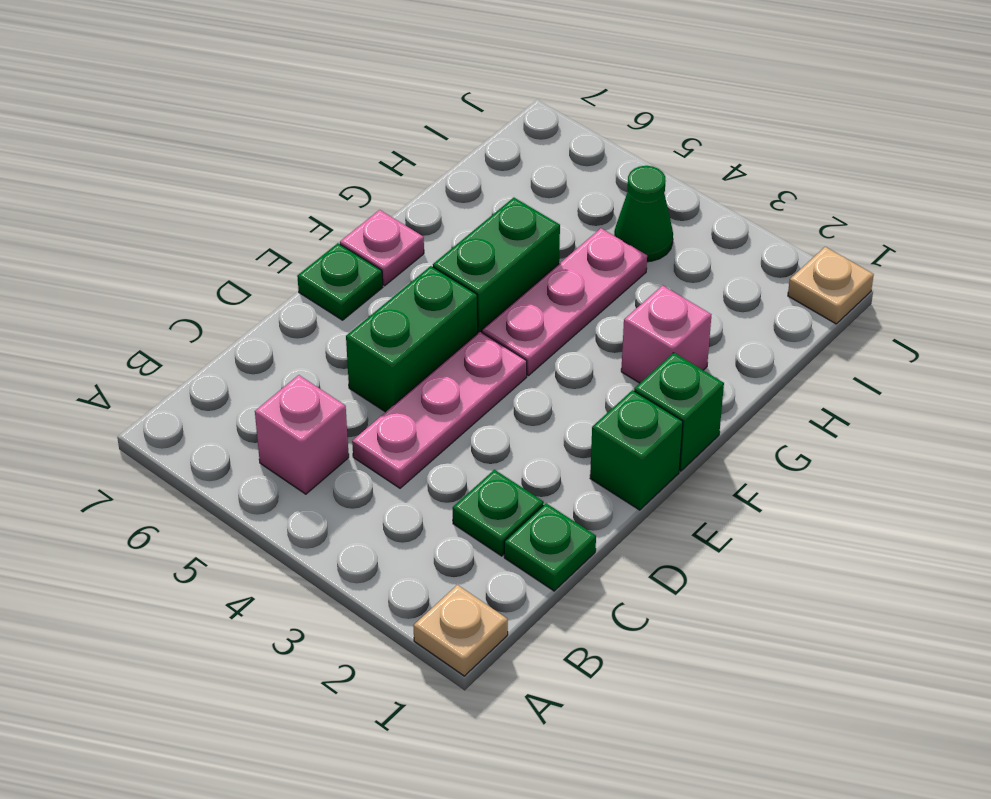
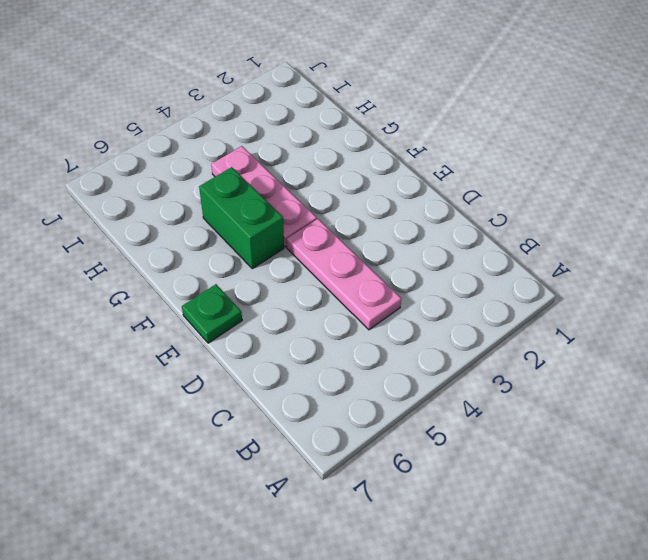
none -> tan 1x1 plate [413,585,508,676]
none -> pink 1x1 brick [255,375,349,494]
none -> green 1x1 plate [504,503,596,591]

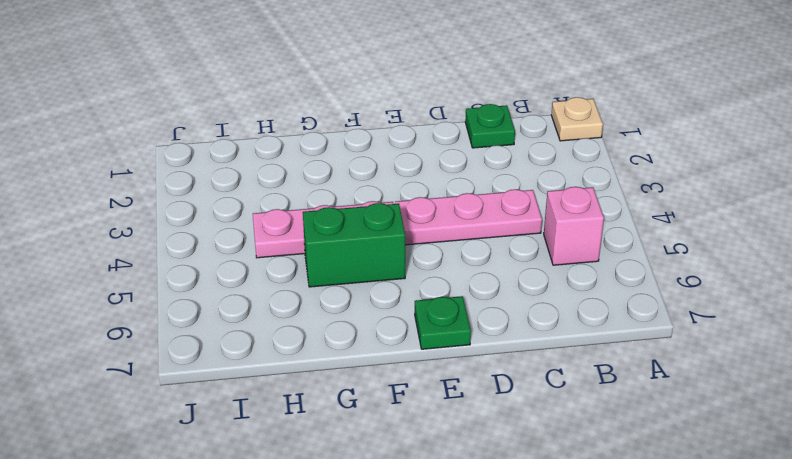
none -> green 1x1 plate [453,470,544,556]
none -> green 1x2 brick [346,266,478,412]
none -> green 1x1 brick [590,390,683,510]

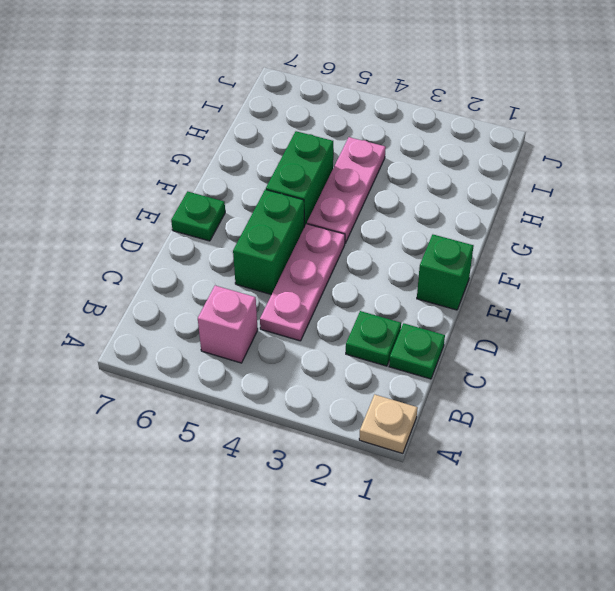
none -> green 1x1 brick [634,353,724,471]
none -> pink 1x1 plate [340,210,424,286]
none -> pink 1x1 brick [621,285,711,383]

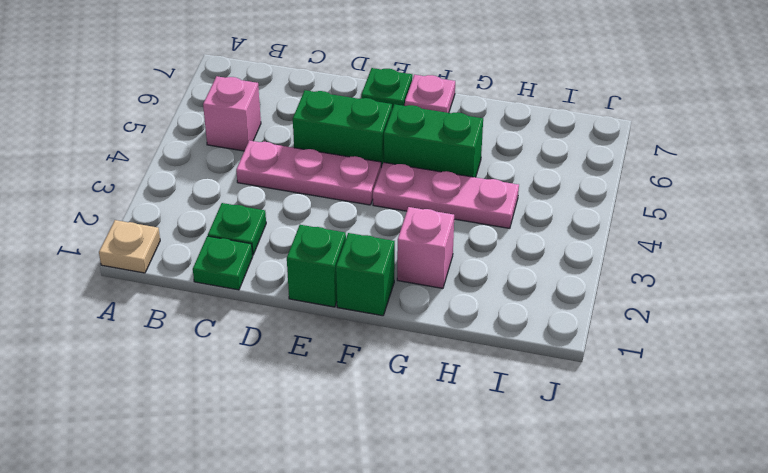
none -> green 1x1 cone [614,166,673,262]
none -> tan 1x1 plate [788,247,874,324]

